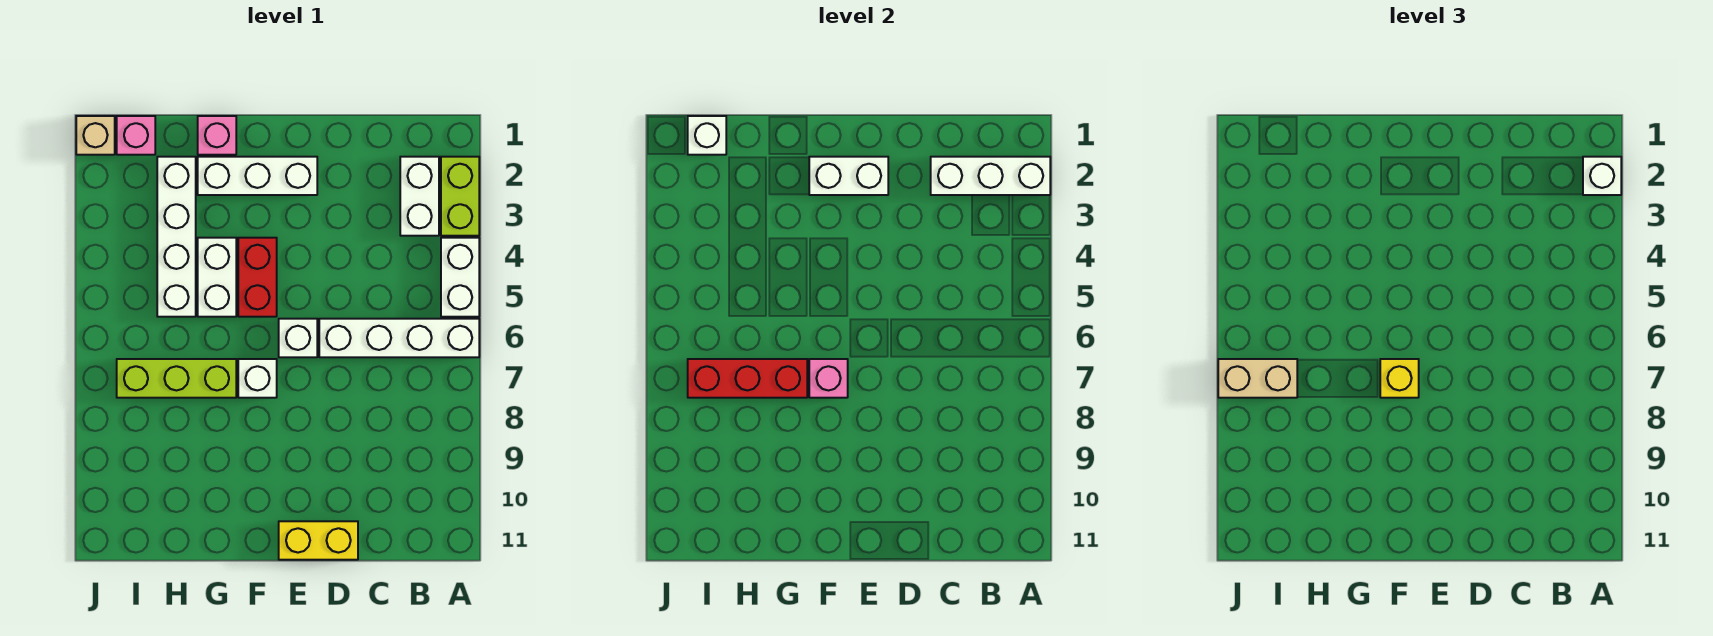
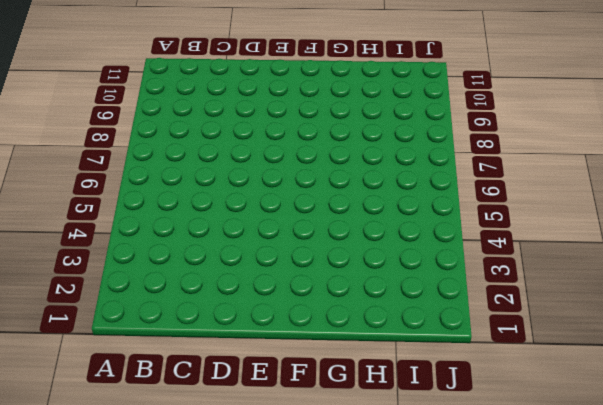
none -> lime 1x2 brick [441,157,479,236]
none -> white 1x2 brick [441,238,479,317]
none -> white 1x4 brick [319,319,479,357]

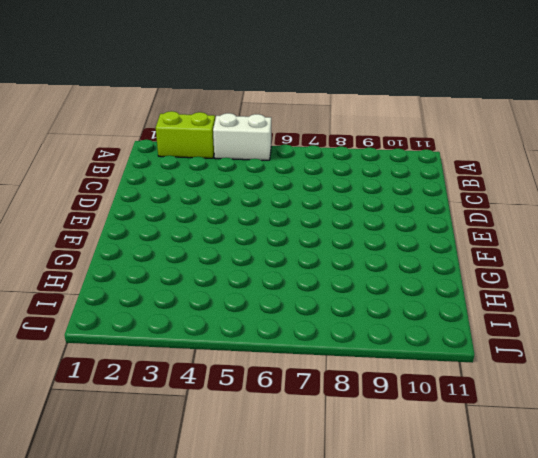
none -> white 1x4 brick [319,319,479,357]
none -> white 1x2 brick [400,157,439,236]
none -> yellow 1x2 brick [279,521,358,560]

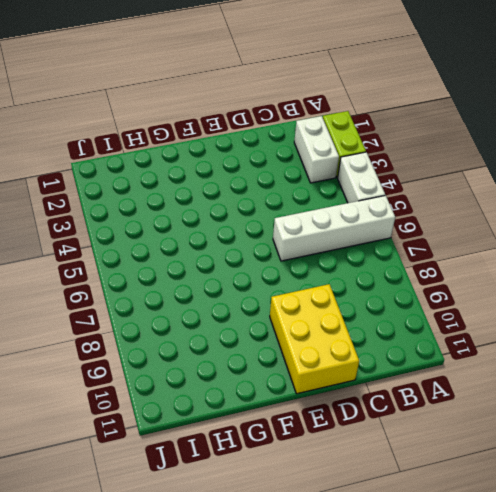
yellow 2x3 brick [270,284,359,394] -> yellow 1x2 brick [279,521,358,560]
none -> white 1x3 brick [198,157,317,195]
none -> white 1x1 brick [279,319,317,357]
none -> red 1x2 brick [238,238,277,317]

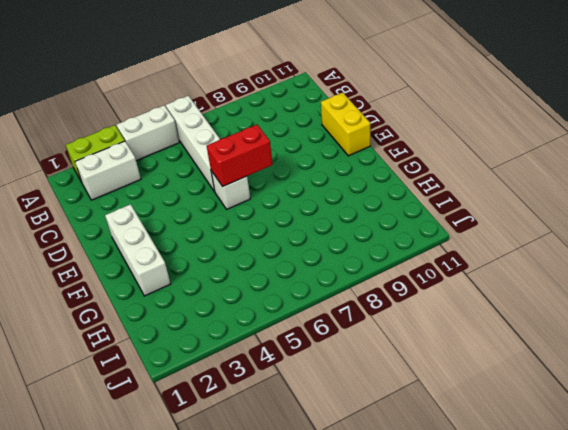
red 1x2 brick [207,125,273,186] -> red 1x2 brick moved to [238,238,277,317]
none -> white 1x1 brick [238,359,277,398]
none -> pink 1x1 brick [198,116,236,155]
none -> white 1x2 brick [198,238,236,317]

